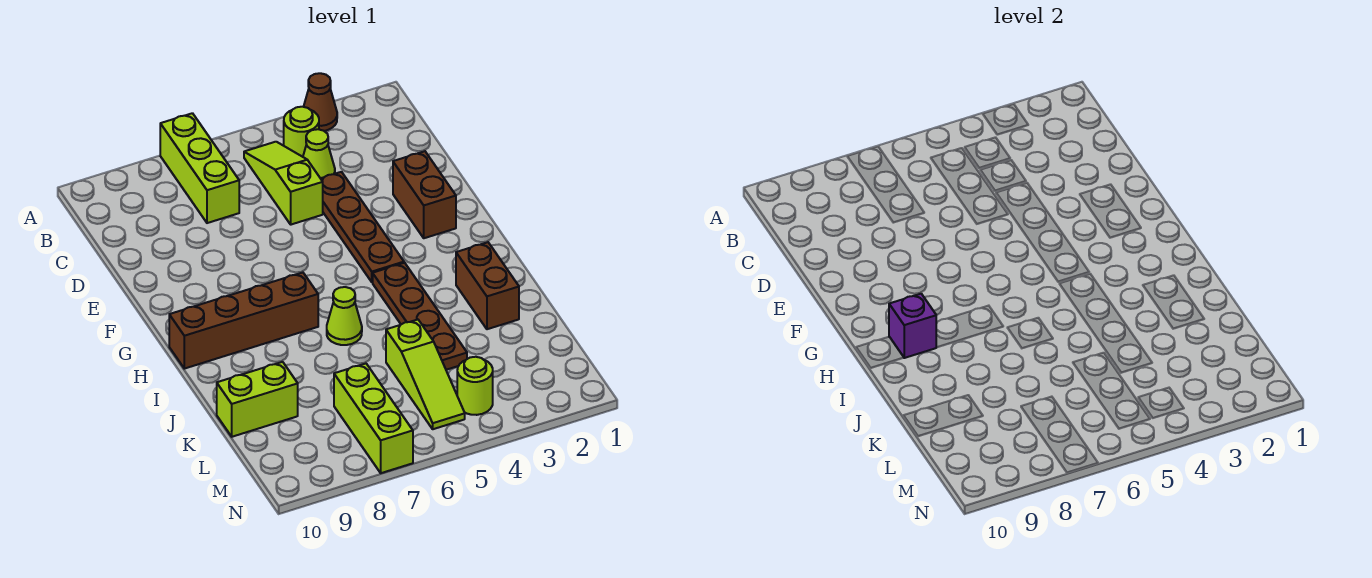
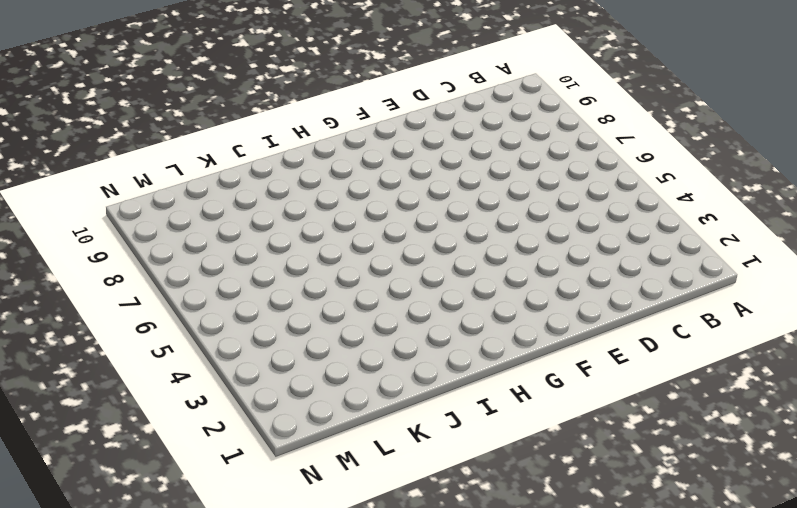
none -> brown 1x1 cone [304,73,337,131]
none -> lime 1x3 brick [160,113,239,223]
none -> lime 1x1 round brick [284,107,319,157]

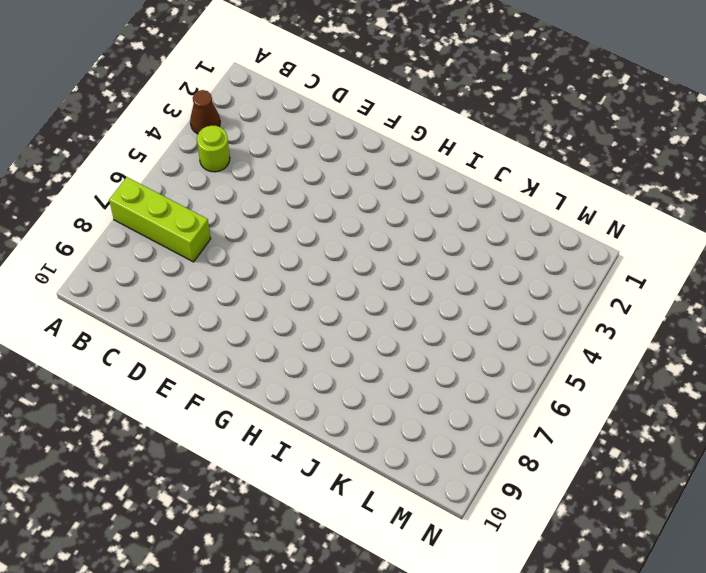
none -> lime 1x3 slope [244,142,323,225]
none -> lime 1x1 cone [303,129,335,178]
none -> brown 1x4 plate [321,172,404,282]

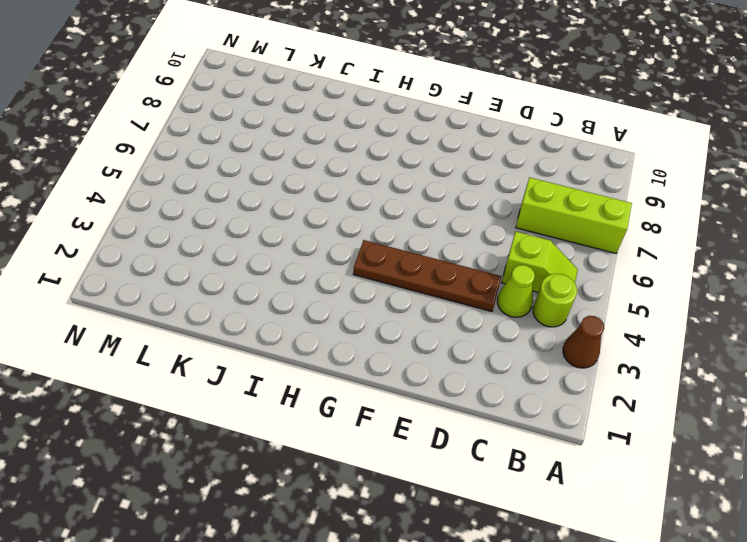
lime 1x2 slope [502,232,578,293] -> lime 1x3 slope [244,142,323,225]
none -> brown 1x2 brick [393,151,456,238]
none -> brown 1x4 plate [373,263,467,370]
none -> brown 1x4 brick [169,273,318,369]

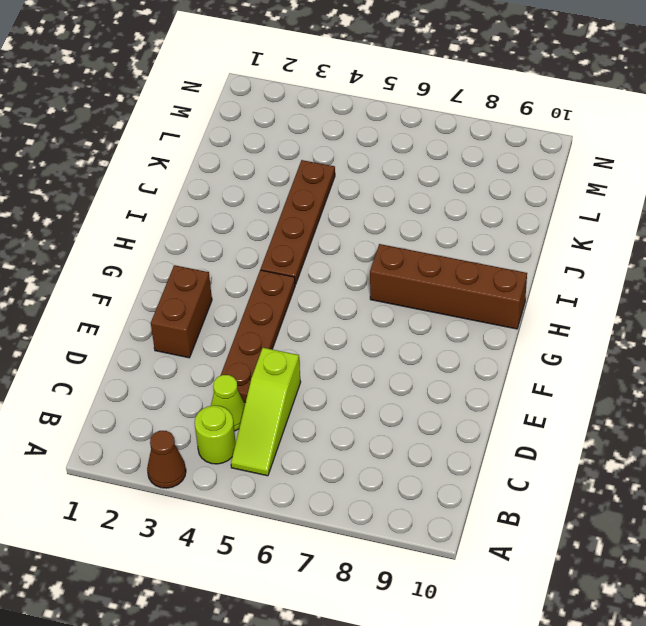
none -> lime 1x3 brick [160,113,239,223]
none -> brown 1x2 brick [456,242,519,329]
none -> lime 1x1 cone [327,287,362,345]

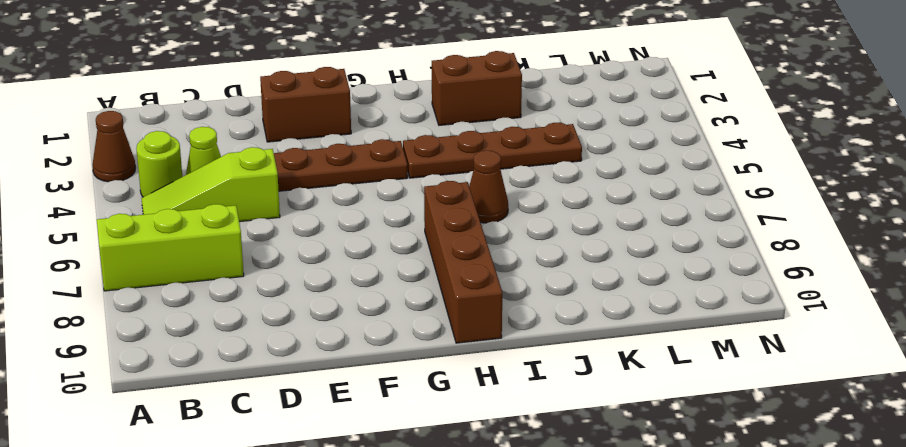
brown 1x1 cone [469,151,508,223] -> lime 1x1 cone [327,287,362,345]
none -> lime 1x3 slope [386,320,465,429]
none -> lime 1x2 brick [217,362,298,437]
none -> lime 1x3 brick [334,364,413,473]

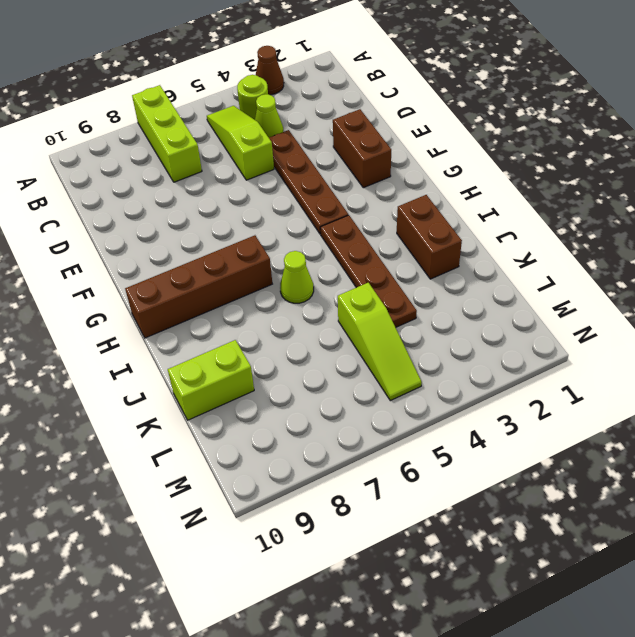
none -> lime 1x3 brick [334,364,413,473]
none -> lime 1x1 round brick [457,357,493,415]
none -> purple 1x1 brick [889,294,936,358]

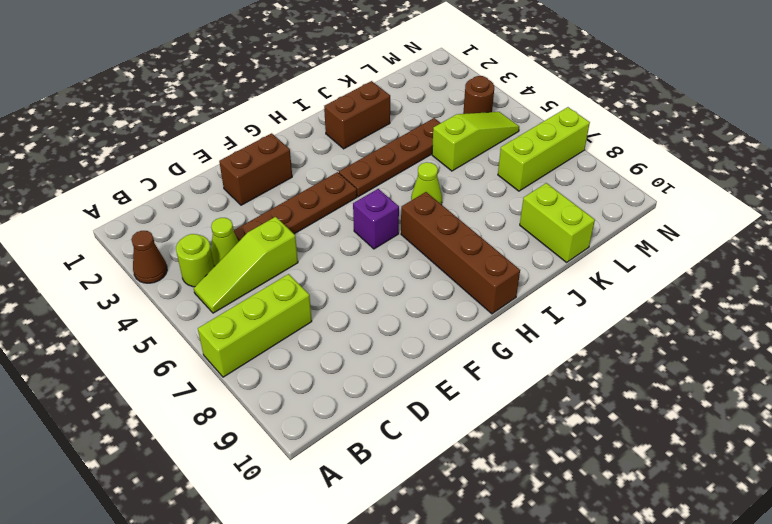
purple 1x1 brick [353,189,399,249] -> purple 1x1 brick moved to [889,294,936,358]
brown 1x1 round brick [463,76,494,114] -> lime 1x1 round brick [457,357,493,415]

